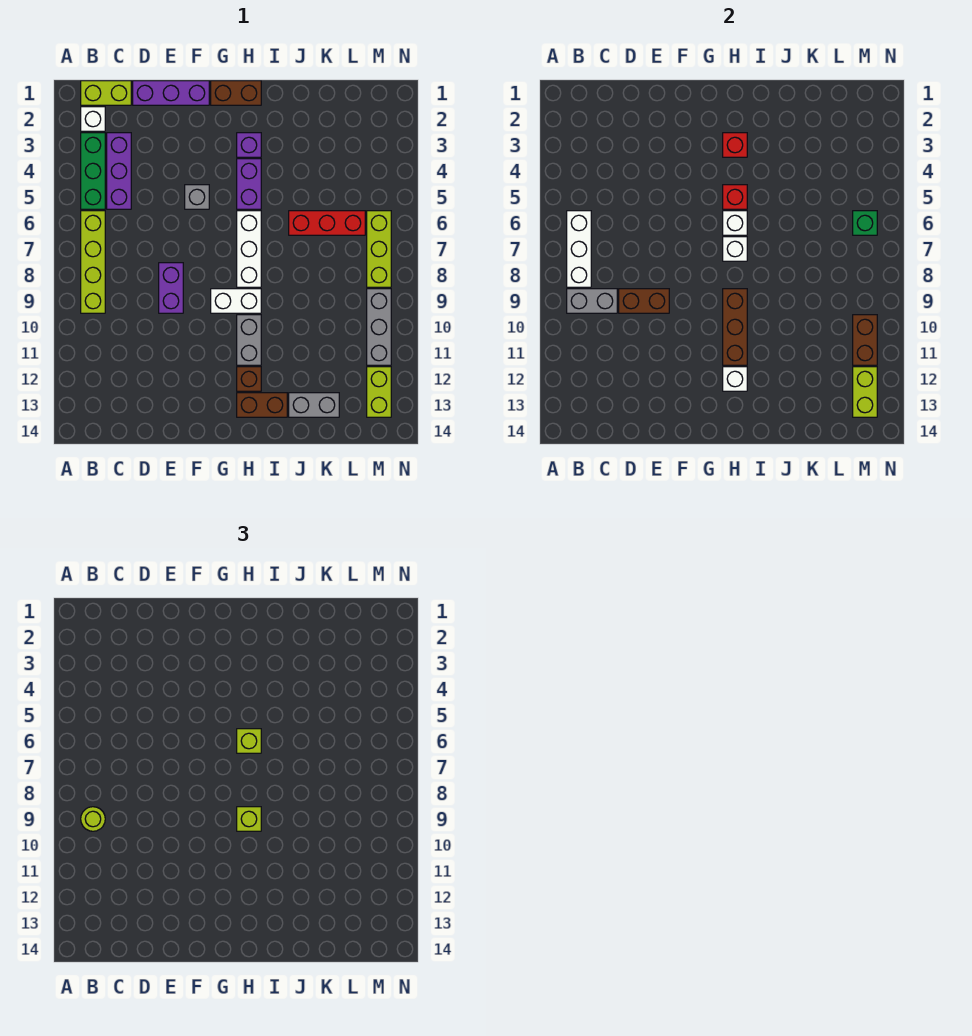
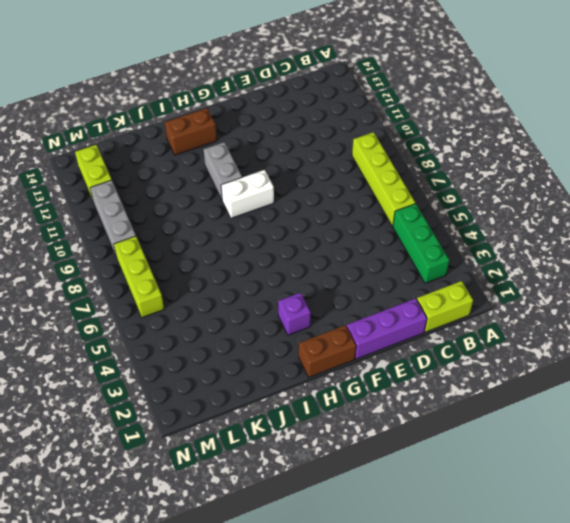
none -> white 1x1 brick [81,107,105,131]
none -> purple 1x3 brick [107,133,131,209]
none -> purple 1x2 brick [159,263,183,313]
none -> grey 1x1 brick [185,185,209,209]

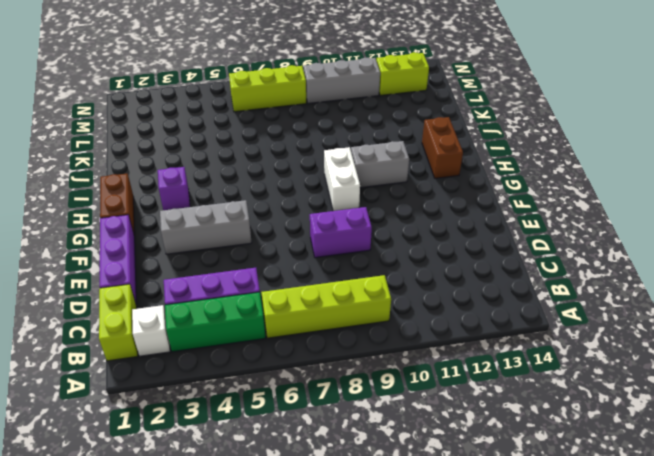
grey 1x3 brick [160,200,252,254] -> grey 1x1 brick [185,185,209,209]
none -> purple 1x2 brick [237,159,261,209]
none -> white 1x3 brick [237,211,261,287]
none -> brown 1x1 brick [237,367,261,391]
none -> red 1x3 brick [289,211,365,235]

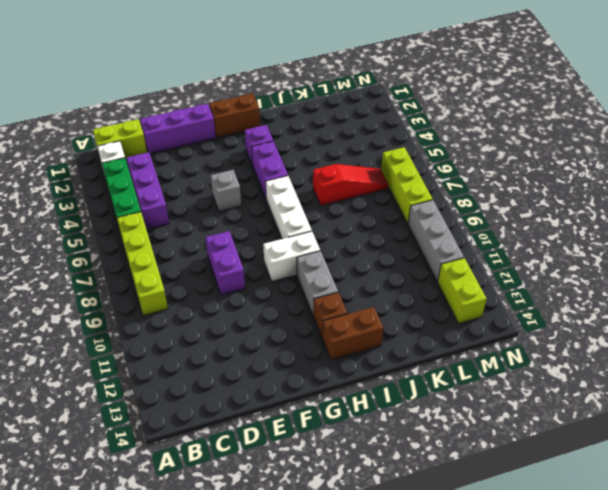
red 1x3 slope [313,164,389,206] -> red 1x3 brick [289,211,365,235]
none -> grey 1x2 brick [289,393,339,417]
none -> white 1x3 brick [567,211,591,287]
none -> grey 1x2 brick [567,289,617,313]
none -> brown 1x2 brick [619,289,669,313]

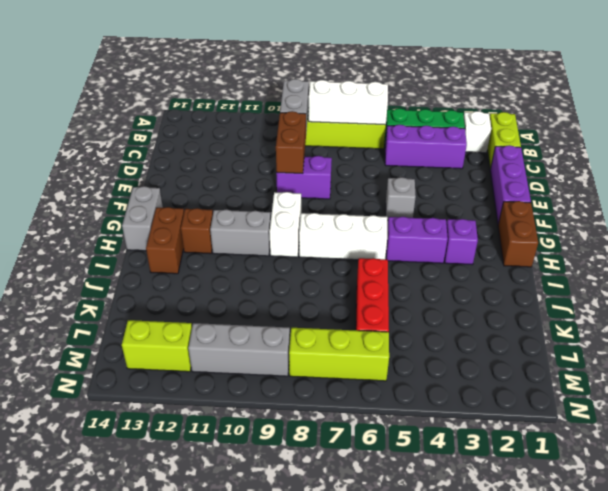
grey 1x2 brick [122,186,163,251] -> grey 1x2 brick moved to [289,393,339,417]
none -> red 1x1 brick [723,133,747,157]
none -> red 1x1 brick [723,185,747,209]
none -> white 1x1 brick [723,211,747,235]
none -> white 1x1 brick [723,237,747,261]

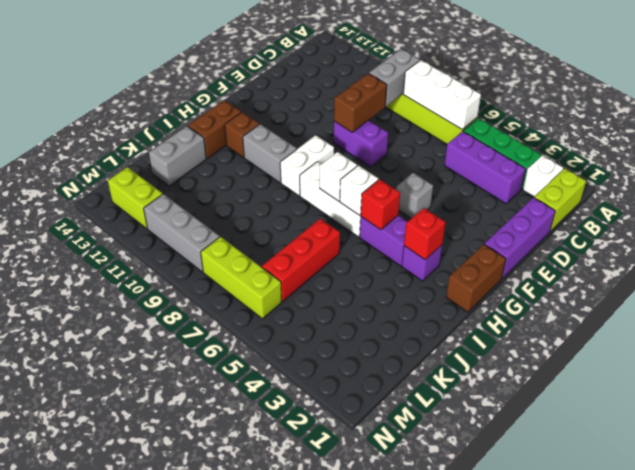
none -> brown 1x3 brick [723,289,747,365]
none -> white 1x1 brick [723,367,747,391]
none -> green 1x1 brick [853,211,877,235]
none -> brown 1x2 brick [853,315,877,365]

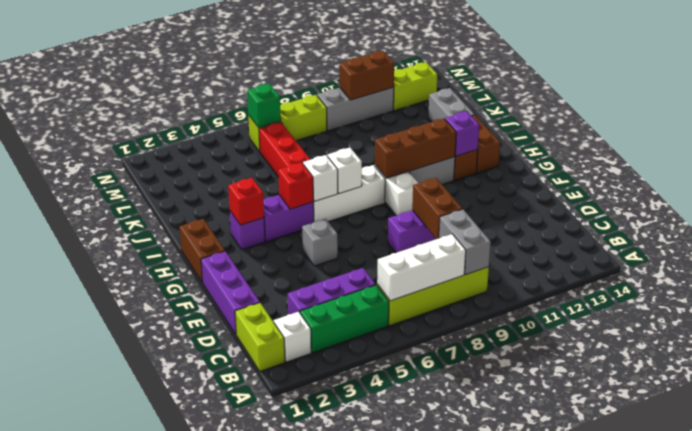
purple 1x1 brick [445,111,479,156] -> white 1x1 brick [723,367,747,391]
none -> lime 1x2 brick [853,367,877,417]
none -> lime 1x1 round brick [81,807,105,831]
none -> lime 1x1 brick [237,729,261,753]
none -> lime 1x1 brick [237,807,261,831]

